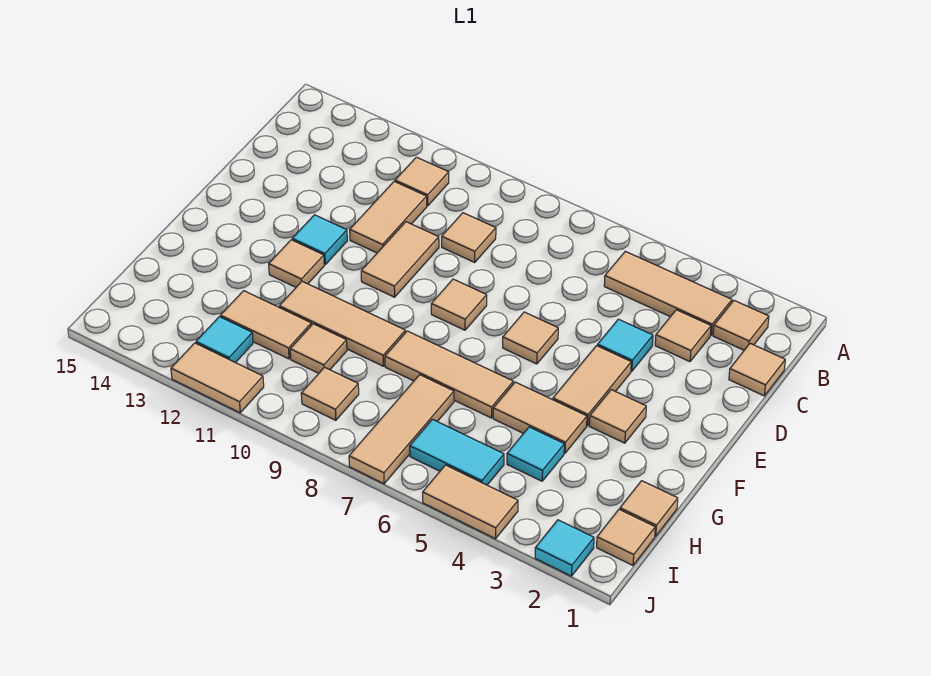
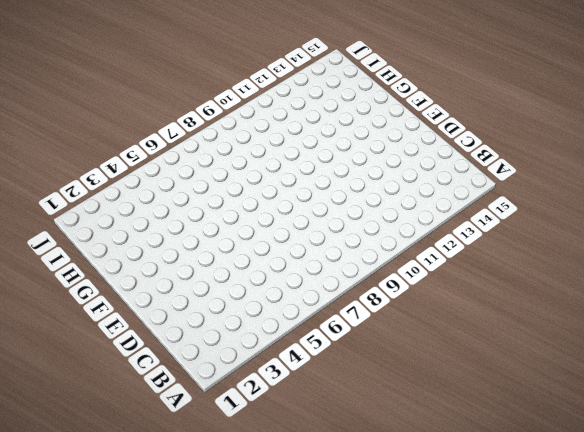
none -> tan 1x1 tile [713,301,769,350]
none -> tan 1x3 tile [604,251,732,335]
none -> tan 1x1 tile [395,157,449,206]
none -> tan 1x1 tile [729,344,785,396]

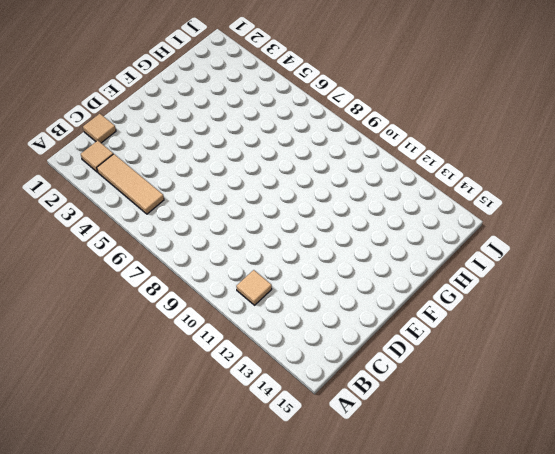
none -> tan 1x1 tile [655,310,711,362]
none -> tan 1x1 tile [442,213,496,262]
none -> tan 1x2 tile [350,182,427,253]
none -> cyan 1x1 tile [597,319,653,371]

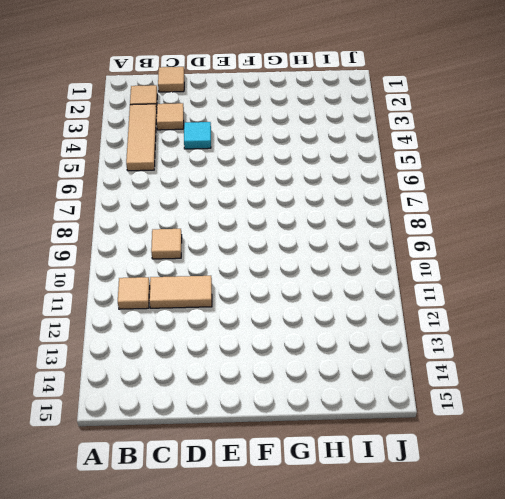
none -> tan 1x2 tile [361,222,439,297]
none -> tan 1x2 tile [553,346,631,425]
none -> tan 1x1 tile [503,312,558,364]
none -> tan 1x1 tile [431,279,487,330]

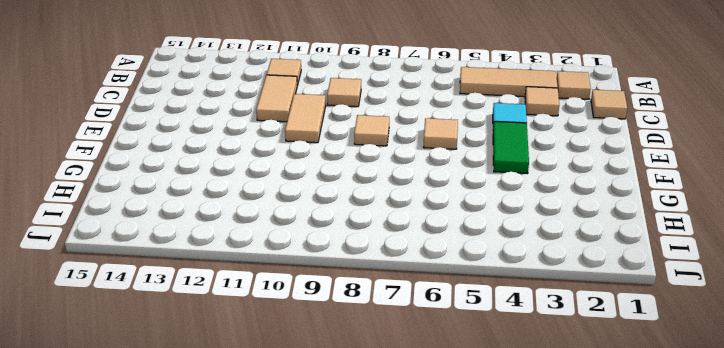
green 1x2 tile [493,122,529,174] -> tan 1x2 tile [553,346,631,425]
none -> cyan 1x1 tile [292,215,347,264]
none -> tan 1x1 tile [590,390,646,443]
none -> tan 1x1 tile [269,240,324,287]
none -> tan 1x2 tile [493,382,587,453]

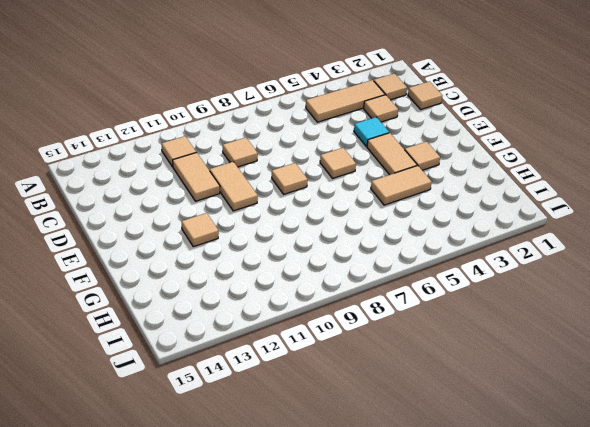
none -> cyan 1x1 tile [292,215,347,264]
none -> tan 1x3 tile [385,331,513,418]
none -> tan 1x3 tile [279,281,406,366]
none -> tan 1x1 tile [620,481,678,536]

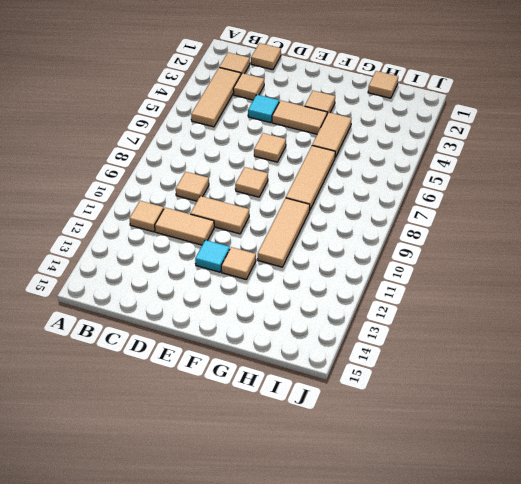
none -> cyan 1x1 tile [507,427,564,481]
none -> tan 1x3 tile [349,375,454,484]
none -> tan 1x1 tile [290,324,347,373]
none -> tan 1x2 tile [221,291,311,359]

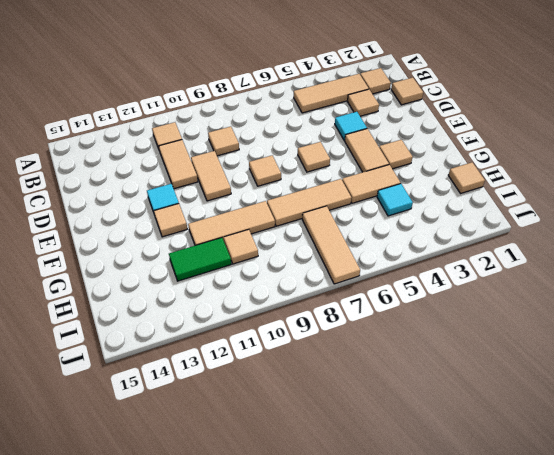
green 1x2 tile [169,238,231,281] -> tan 1x2 tile [221,291,311,359]
none -> tan 1x1 tile [597,510,655,565]
none -> cyan 1x2 tile [410,419,504,485]
none -> tan 1x1 tile [301,367,359,420]
none -> cyan 1x1 tile [196,317,253,363]

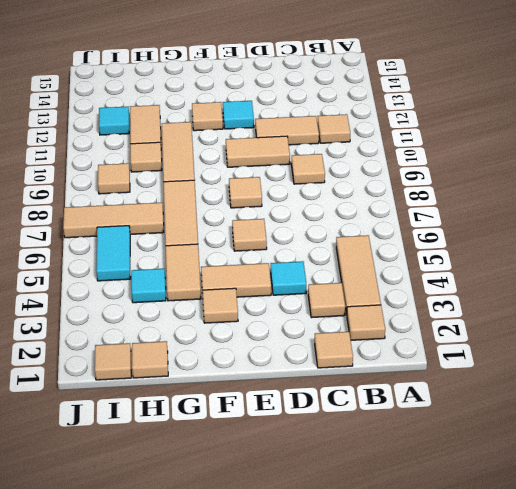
none -> cyan 1x1 tile [535,520,594,576]
none -> tan 1x2 tile [423,465,518,539]
none -> tan 1x2 tile [171,343,264,413]

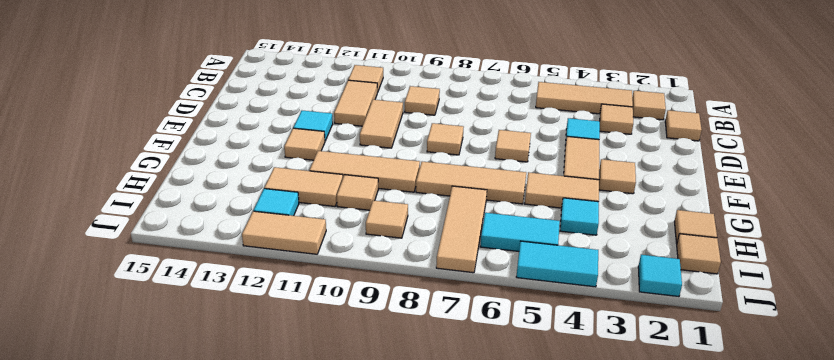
cyan 1x2 tile [516,241,598,287] -> tan 1x2 tile [423,465,518,539]

